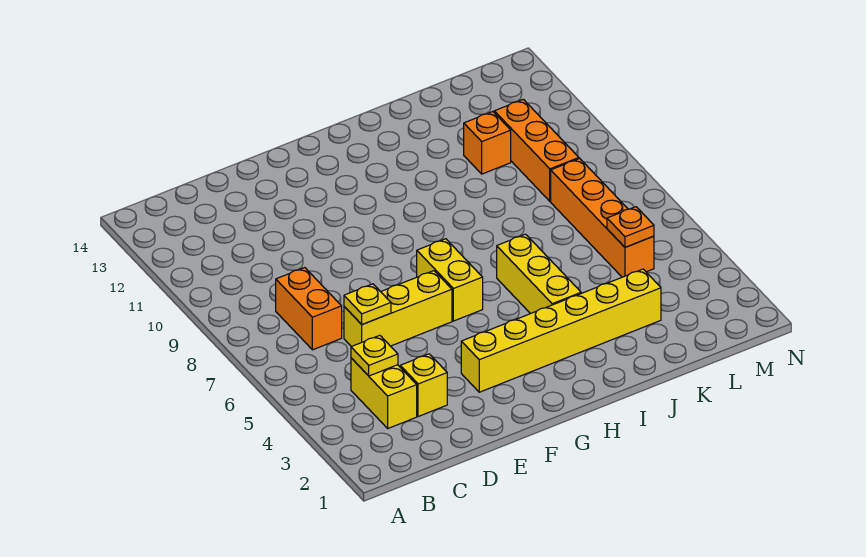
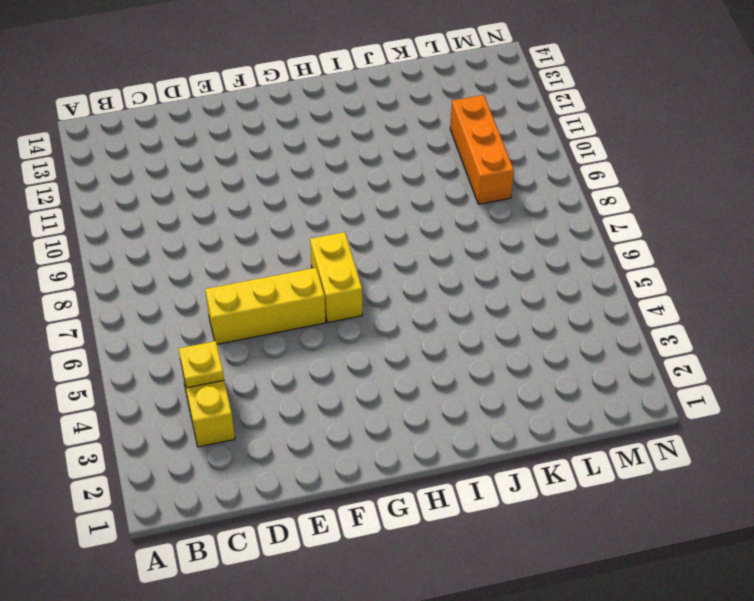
none -> orange 1x2 brick [276,268,342,350]
none -> yellow 1x1 brick [400,354,447,416]
none -> yellow 1x6 brick [461,269,661,392]

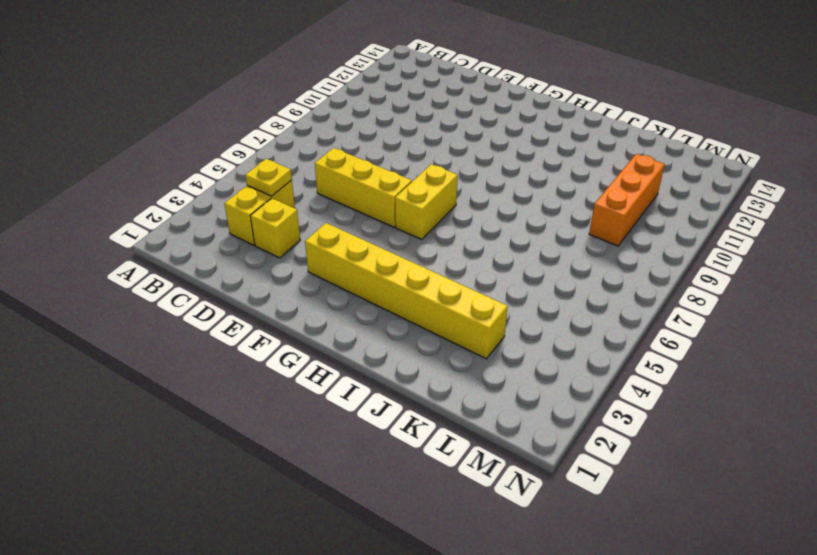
none -> orange 1x2 brick [276,268,342,350]
none -> yellow 1x3 brick [497,234,581,314]
none -> orange 1x1 brick [464,112,511,174]

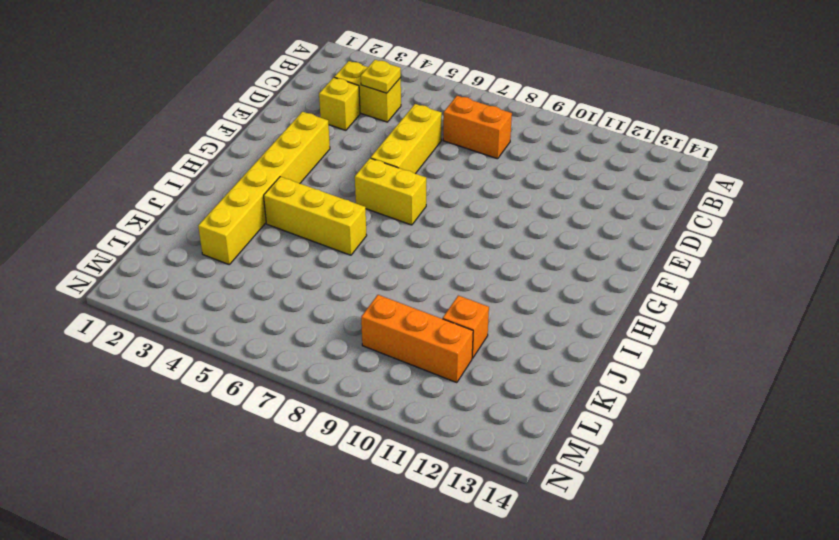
none -> orange 1x4 brick [551,159,654,277]
none -> yellow 1x1 plate [344,284,391,325]
none -> orange 1x1 plate [607,207,654,247]

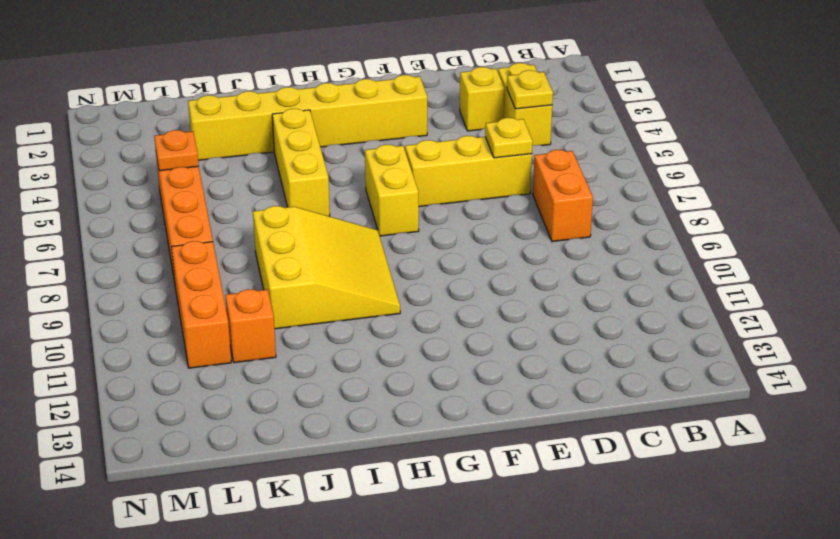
yellow 3x3 slope [253,206,400,329] -> none

